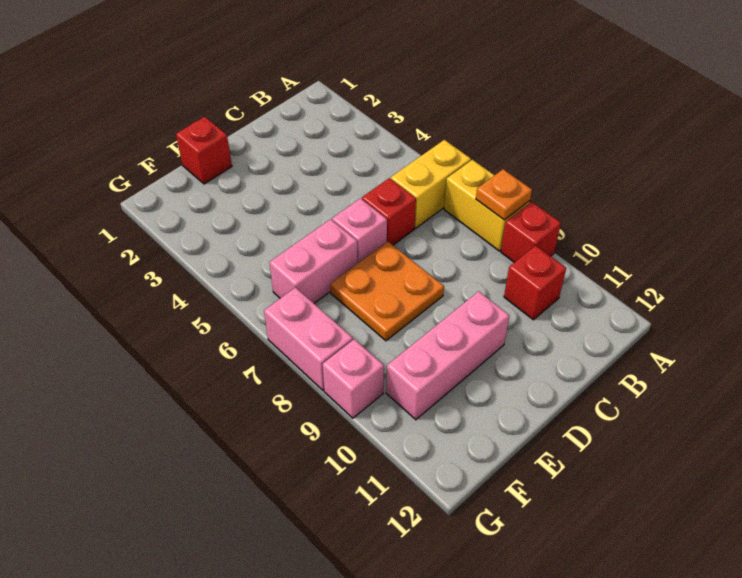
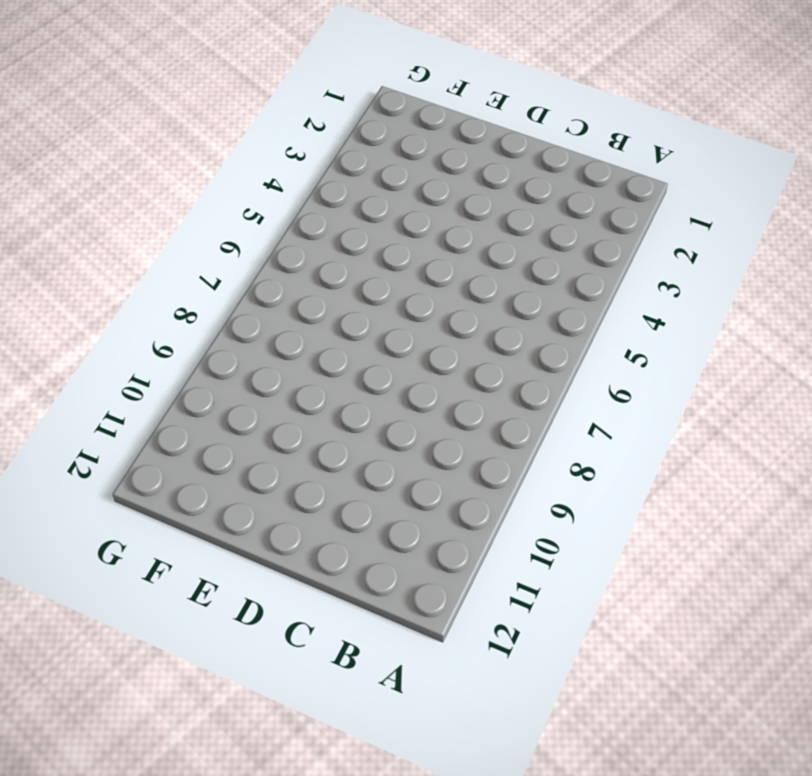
none -> yellow 1x2 brick [391,140,471,228]
none -> yellow 1x2 brick [444,160,530,251]
none -> red 1x1 brick [501,202,561,262]

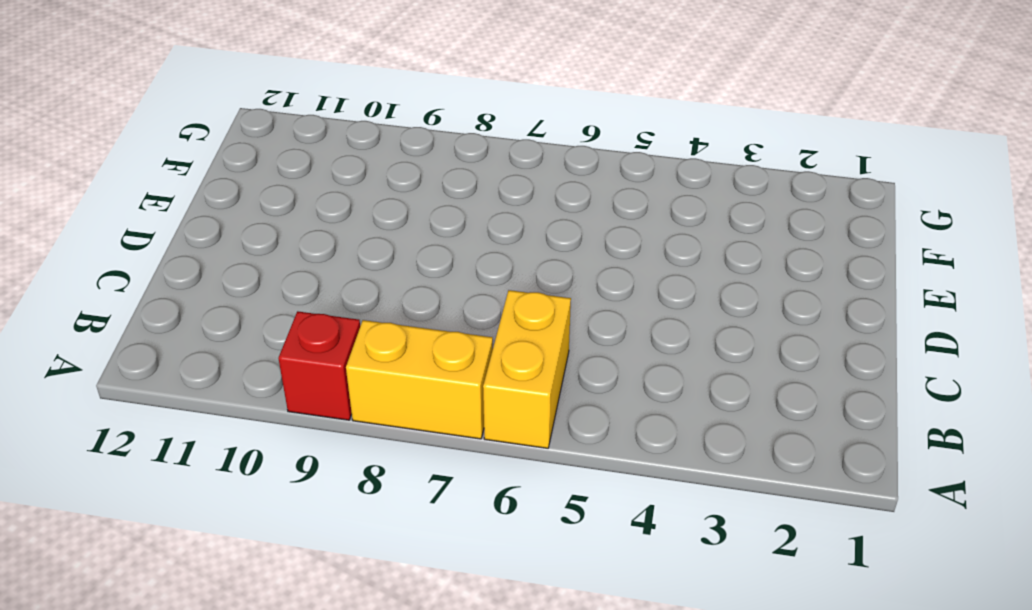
none -> red 1x1 brick [504,246,566,320]
none -> red 1x1 brick [362,178,416,245]
none -> pink 1x1 brick [332,198,387,263]

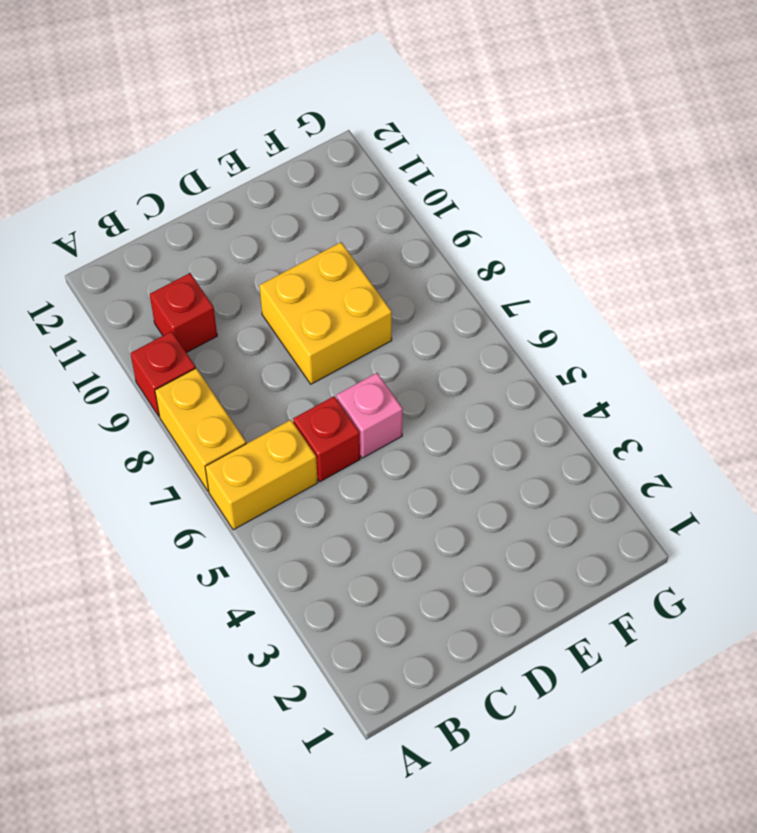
yellow 2x2 brick [260,242,392,384] -> orange 2x2 plate [330,242,444,341]
none -> pink 1x3 brick [386,291,509,420]
none -> red 1x1 brick [176,117,232,184]
none -> pink 1x2 brick [269,219,358,303]

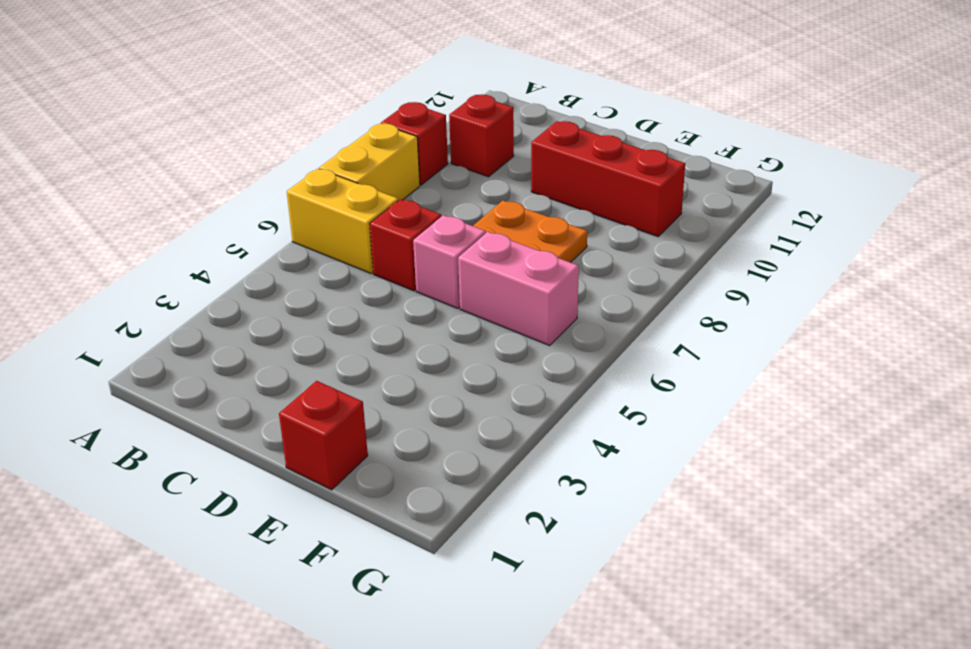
red 1x3 brick [531,121,685,236] -> pink 1x3 brick [386,291,509,420]
none -> pink 1x2 brick [264,288,353,391]
none -> pink 1x1 brick [323,339,384,418]
none -> orange 1x1 plate [476,169,532,220]

